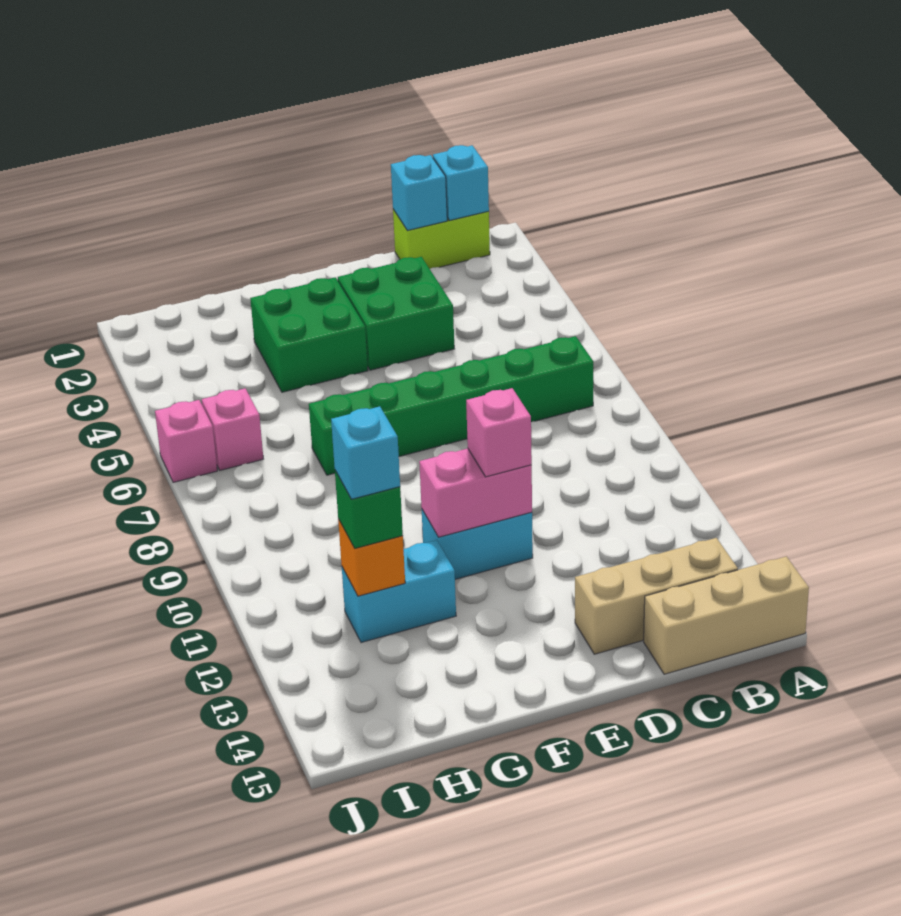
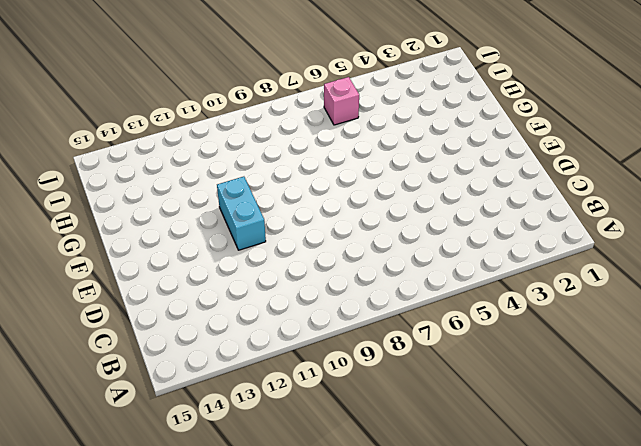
none -> tan 1x3 brick [644,556,809,674]
none -> lime 1x2 brick [393,209,490,269]
none -> green 1x6 brick [309,336,594,475]

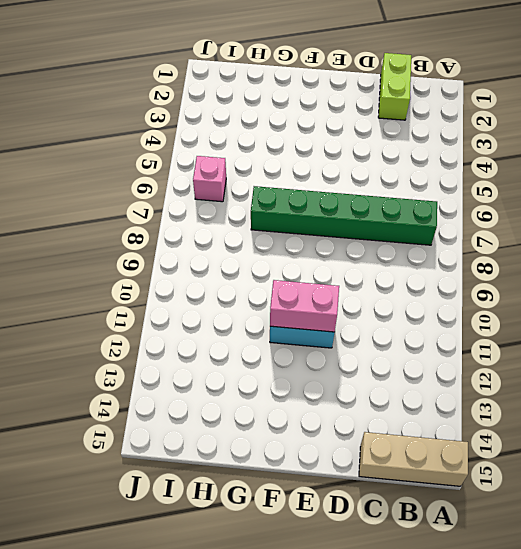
lime 1x2 brick [378,53,411,120] -> lime 1x2 brick turned to [393,209,490,269]
none -> tan 1x3 brick [575,538,738,654]
none -> green 2x2 brick [338,257,454,370]
none -> green 2x2 brick [250,277,368,392]

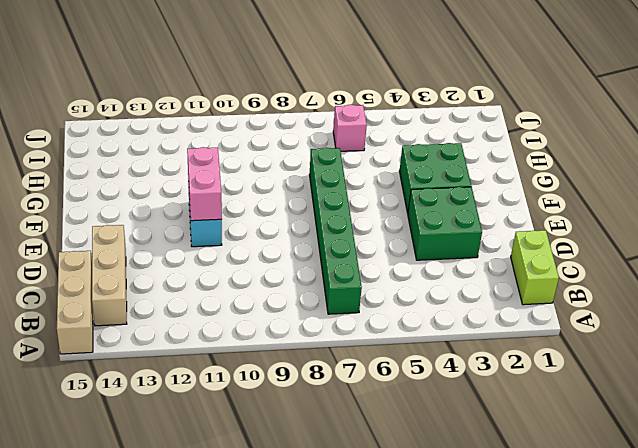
none -> cyan 1x2 brick [342,540,456,643]
none -> pink 1x1 brick [155,400,217,482]
none -> cyan 1x1 brick [433,145,489,221]

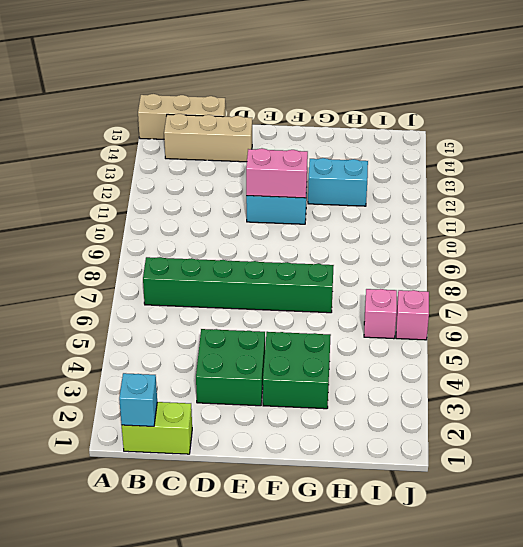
none -> cyan 1x1 brick [391,155,447,231]
none -> orange 1x1 brick [338,519,405,596]
none -> pink 1x1 brick [466,388,532,477]

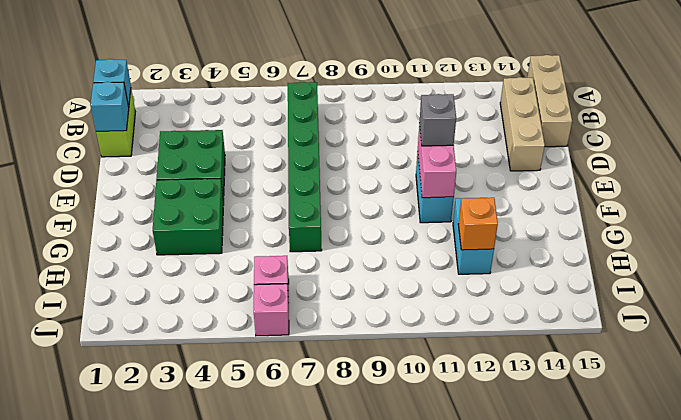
grey 1x1 brick [419,94,456,146] -> pink 1x1 brick [466,388,532,477]
none -> green 1x1 brick [335,471,403,548]
none -> cyan 1x1 brick [331,406,400,499]

